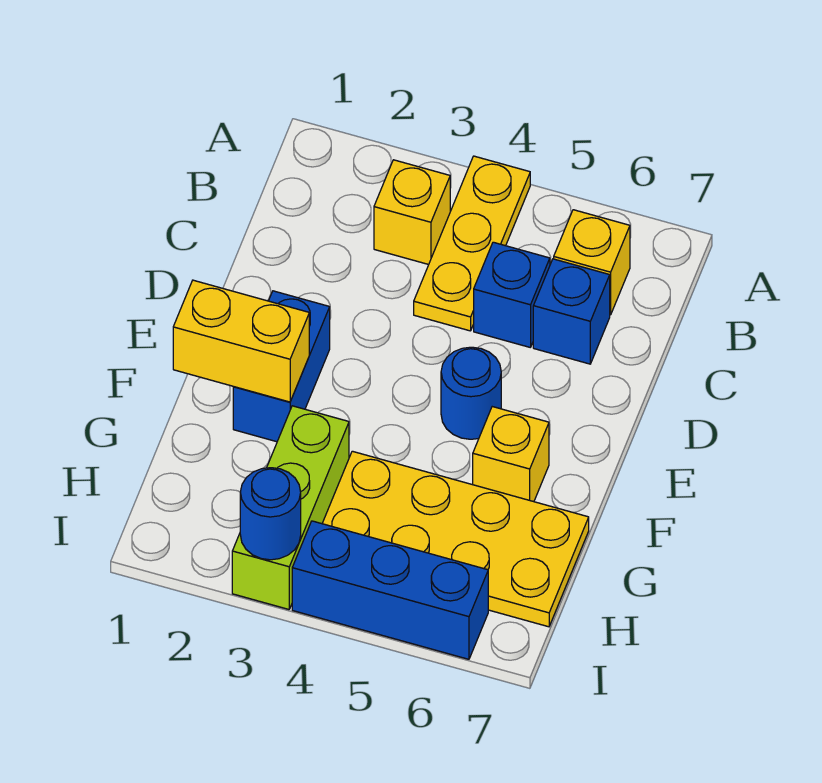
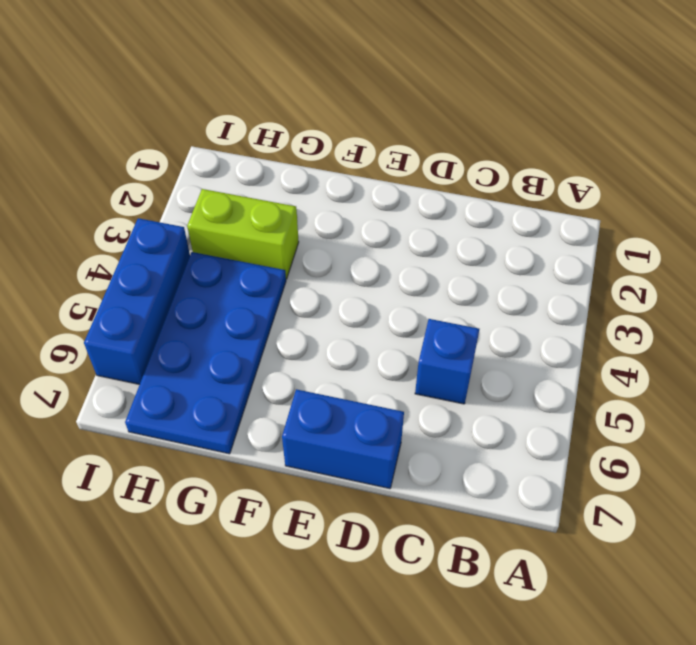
blue 1x2 brick [282,389,404,489] -> blue 1x2 brick moved to [233,291,330,442]
lime 1x2 brick [187,189,299,279] -> lime 1x3 brick [232,406,349,609]
blue 2x4 plate [125,252,286,454] -> yellow 2x4 plate [322,451,589,627]
none -> yellow 1x3 plate [414,156,530,331]
none -> yellow 1x1 brick [374,160,450,265]
none -> yellow 1x1 brick [554,210,630,315]

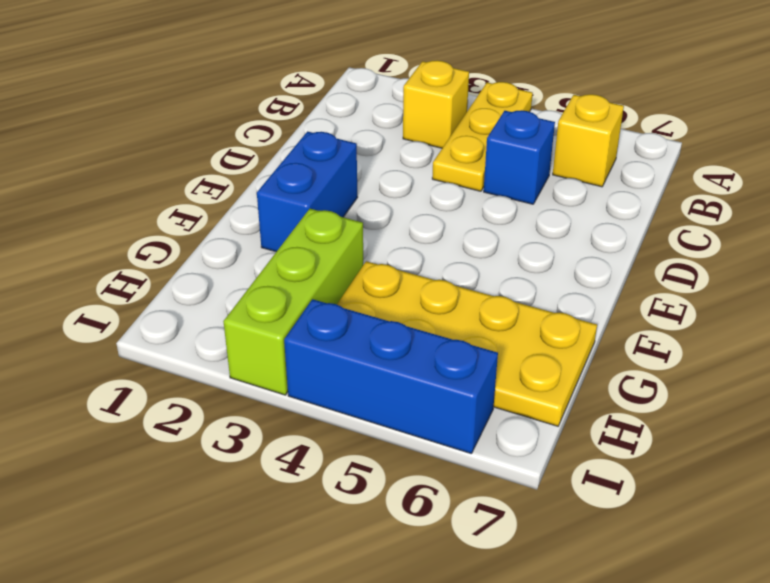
none -> blue 1x1 brick [533,259,610,364]
none -> blue 1x1 round brick [441,347,501,439]
none -> yellow 1x1 brick [473,407,549,502]

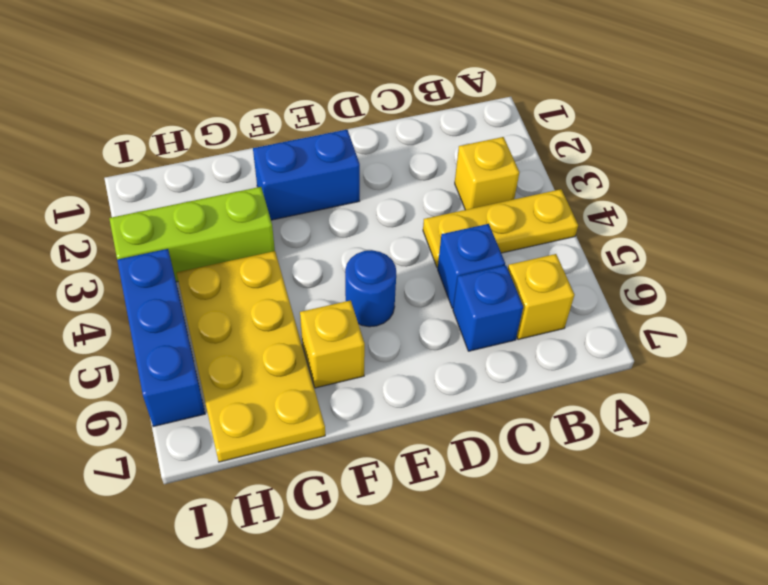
none -> yellow 1x2 brick [173,280,309,402]
none -> blue 1x1 round brick [240,468,301,560]

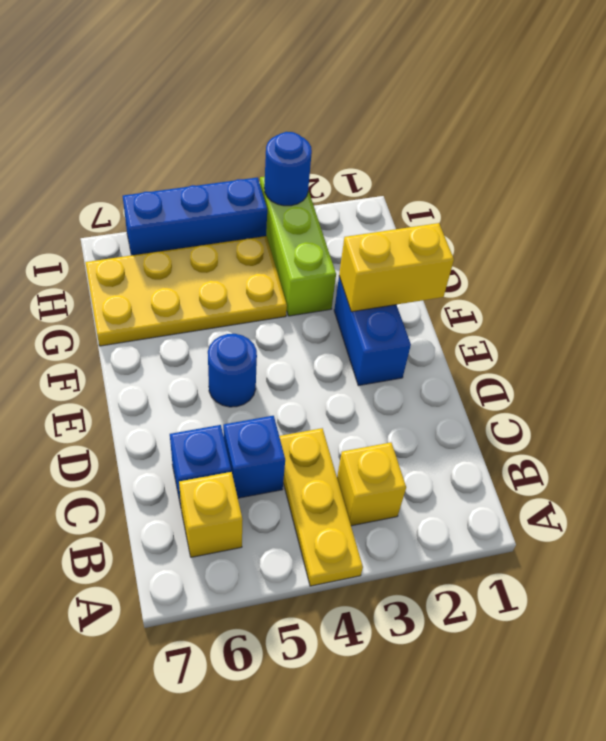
none -> yellow 1x1 brick [473,407,549,502]

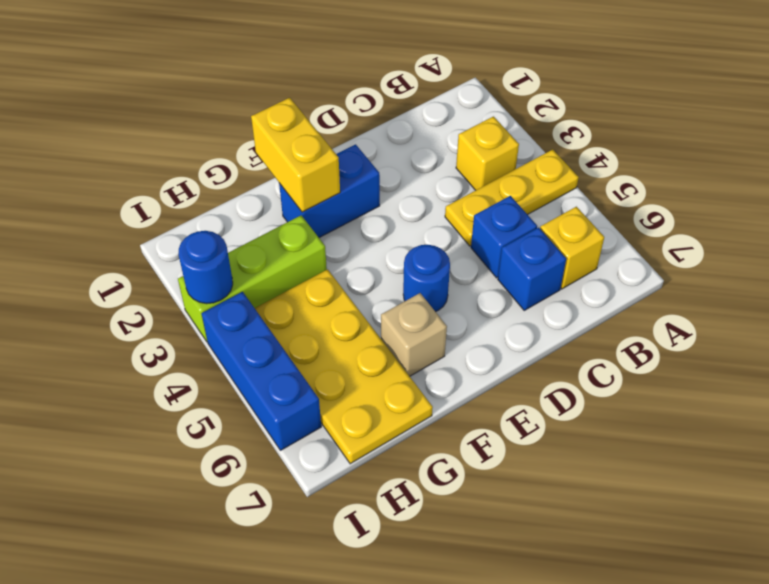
tan 1x1 brick [381,293,447,376] -> yellow 1x1 brick [473,407,549,502]

